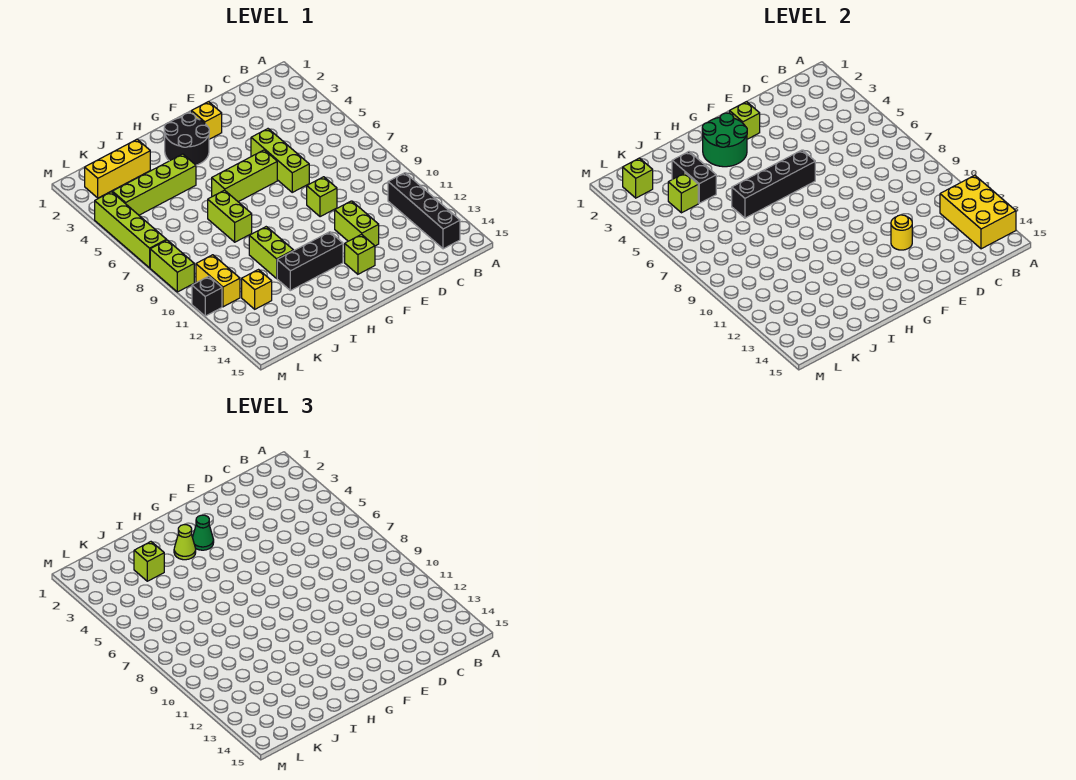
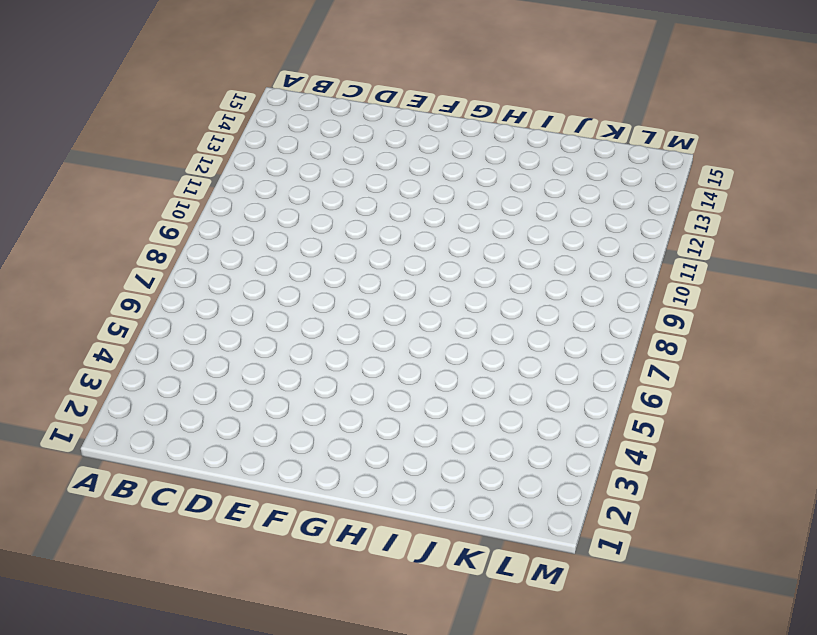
none -> black 1x4 brick [388,173,460,249]
none -> lime 1x3 brick [251,129,309,192]
none -> lime 1x1 brick [307,177,337,217]

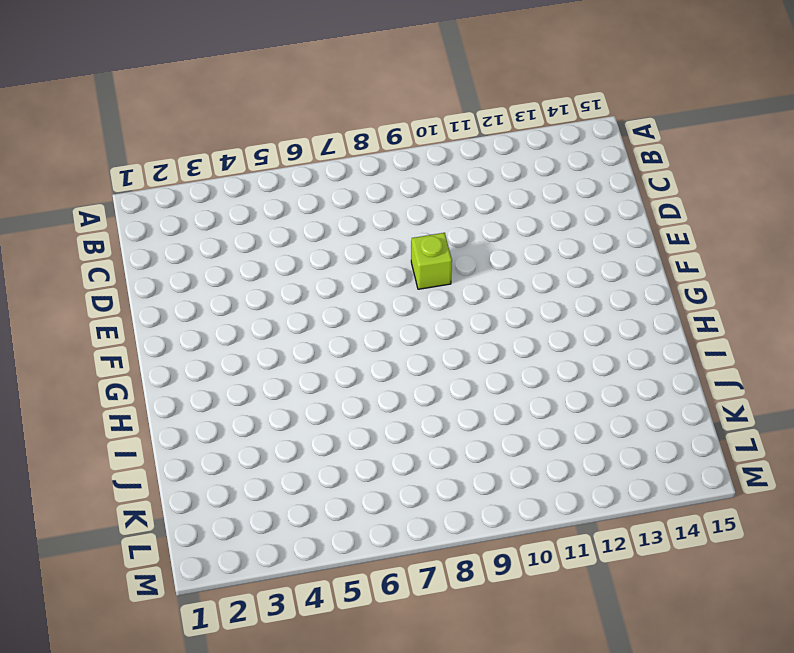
none -> black 1x4 brick [388,173,460,249]
none -> lime 1x3 brick [251,129,309,192]
none -> lime 1x2 brick [335,201,379,246]

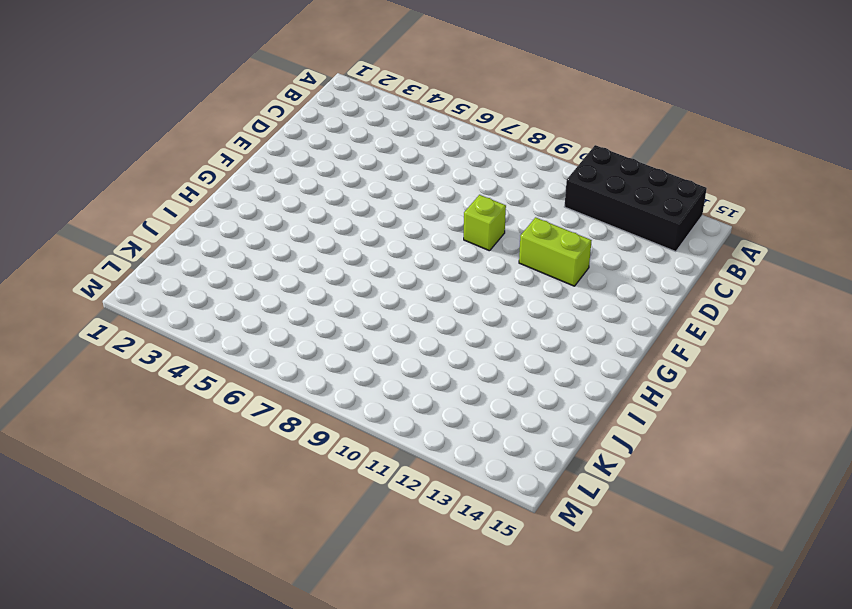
black 2x4 brick [564,145,707,252] -> black 1x4 brick [388,173,460,249]
none -> lime 1x3 brick [251,129,309,192]
none -> yellow 1x1 brick [192,102,222,139]
none -> lime 1x3 brick [212,150,277,202]

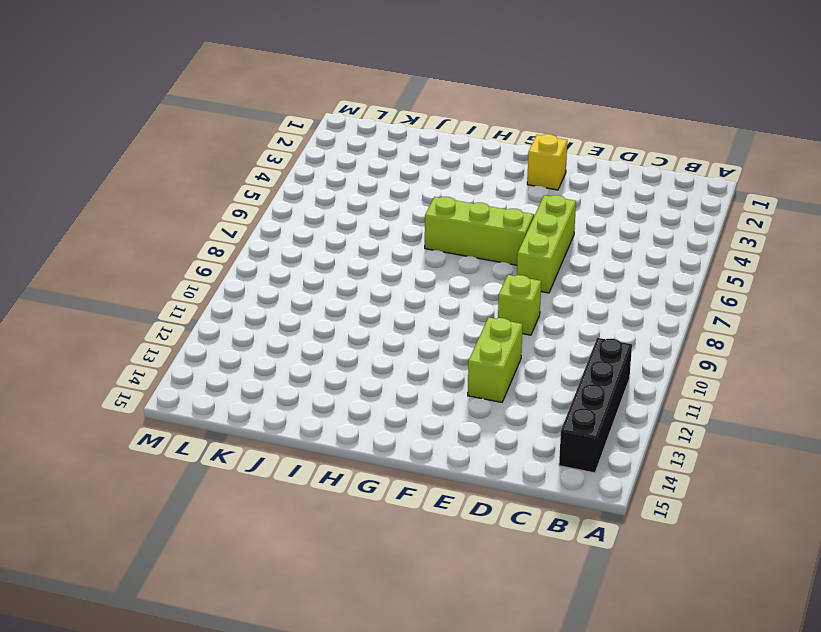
none -> lime 1x1 brick [345,234,375,274]
none -> black 2x2 round brick [164,113,209,165]
none -> black 1x3 brick [277,232,343,291]

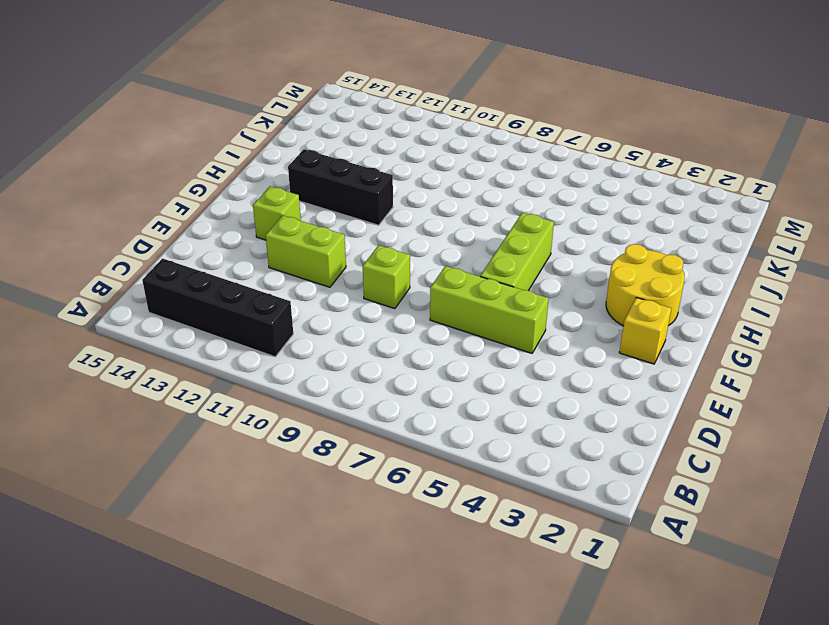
yellow 2x2 round brick [606,244,685,326] -> black 2x2 round brick [164,113,209,165]
black 1x3 brick [288,149,393,225] -> black 1x3 brick turned to [277,232,343,291]
none -> lime 1x4 brick [112,154,196,215]
none -> lime 1x2 brick [208,190,252,242]
none -> lime 1x2 brick [249,227,294,278]

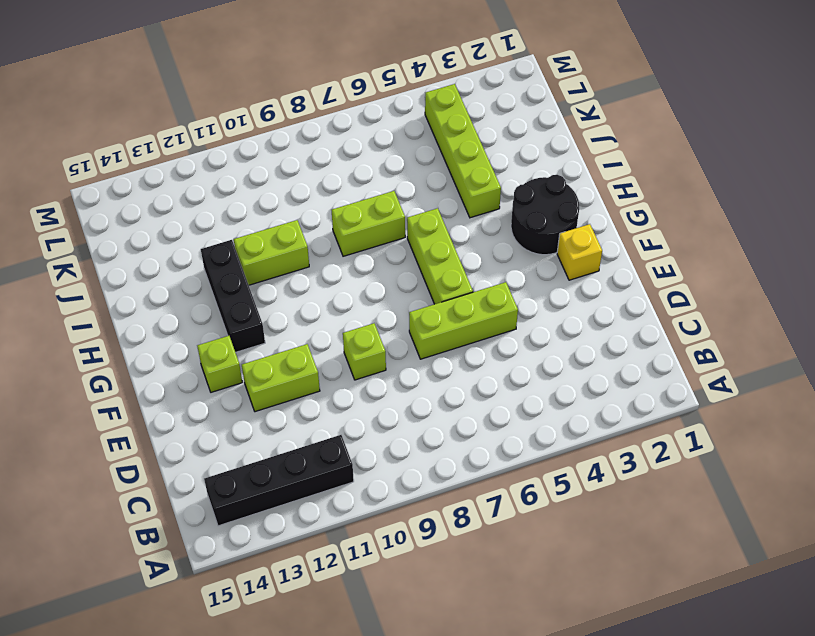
none -> yellow 1x3 brick [85,139,150,198]
none -> yellow 1x1 brick [242,270,272,309]
none -> yellow 1x2 brick [196,255,240,307]

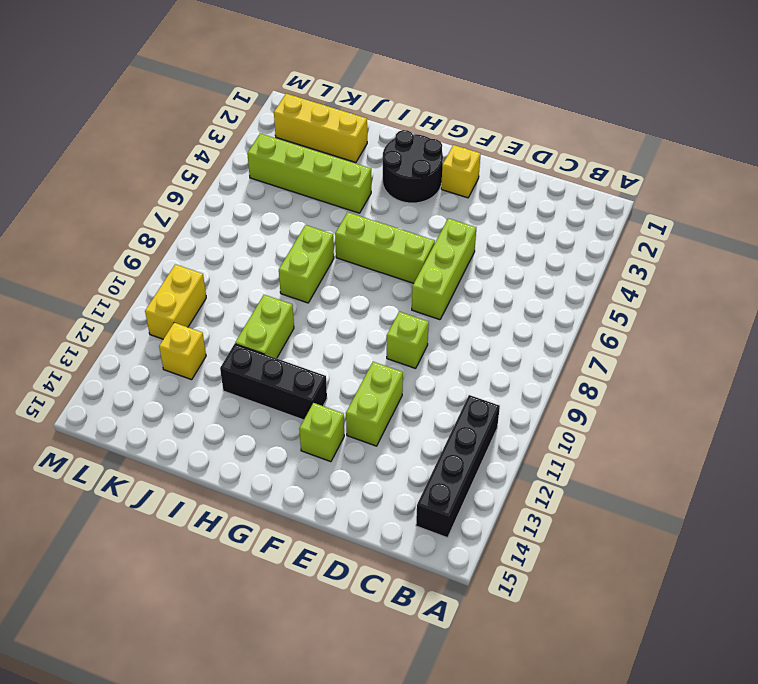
none -> lime 1x4 brick [95,192,166,268]
none -> lime 1x2 brick [150,240,194,292]
none -> black 1x1 brick [192,276,222,316]

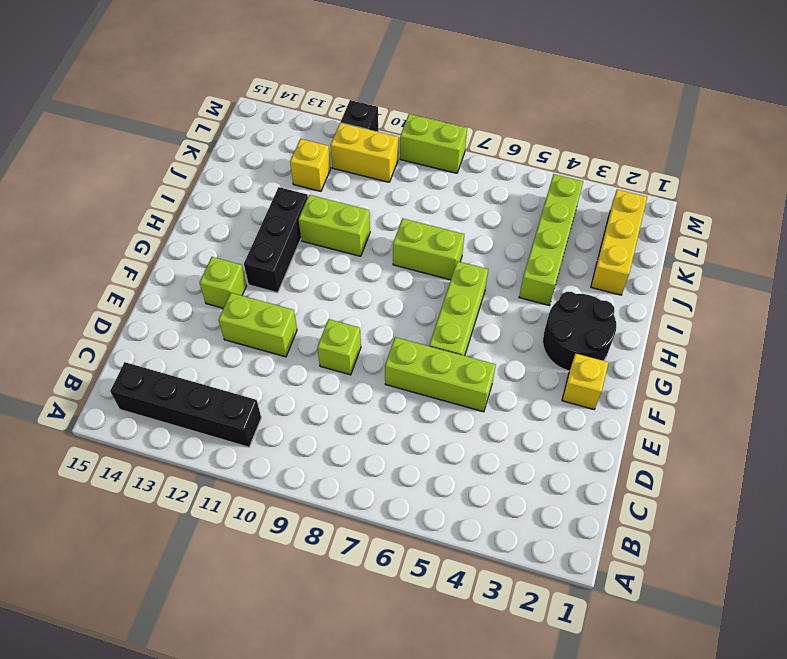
none -> lime 1x4 brick [95,192,166,268]
none -> yellow 2x3 brick [940,175,1016,249]
none -> yellow 1x1 round brick [891,215,912,250]

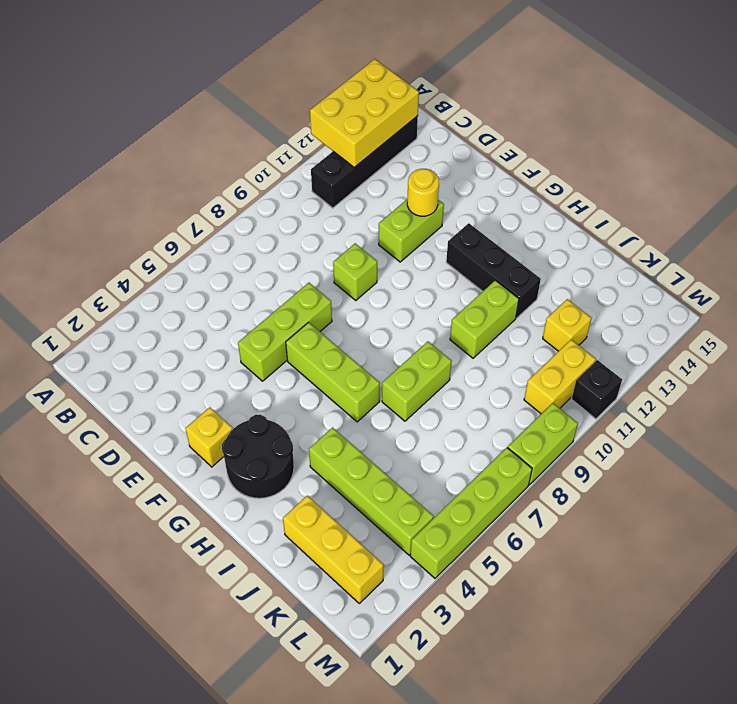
none -> lime 1x1 brick [345,234,375,274]
none -> lime 1x1 brick [730,102,760,139]
none -> black 1x4 brick [732,150,815,218]

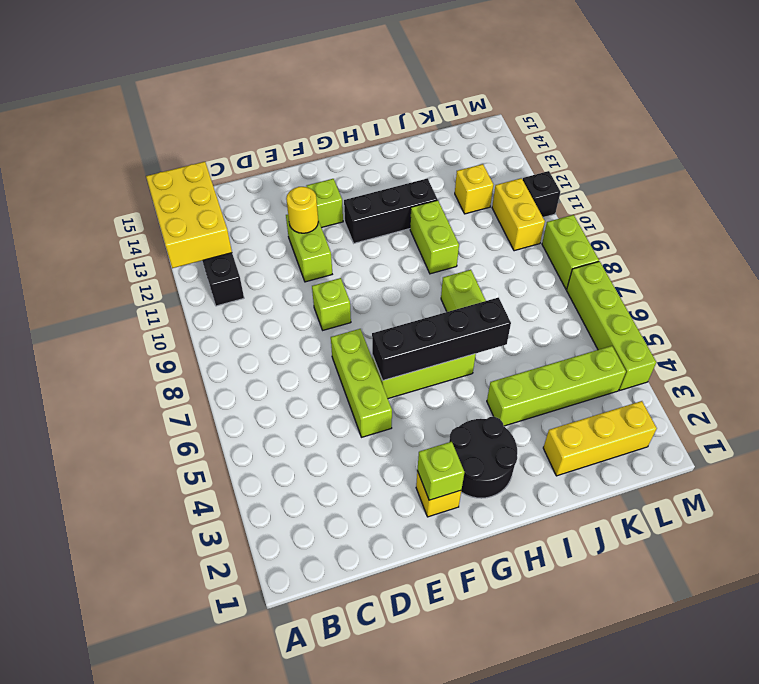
none -> green 2x2 round brick [702,113,747,167]
none -> black 1x2 brick [672,152,716,203]
none -> lime 1x1 brick [668,173,698,213]

